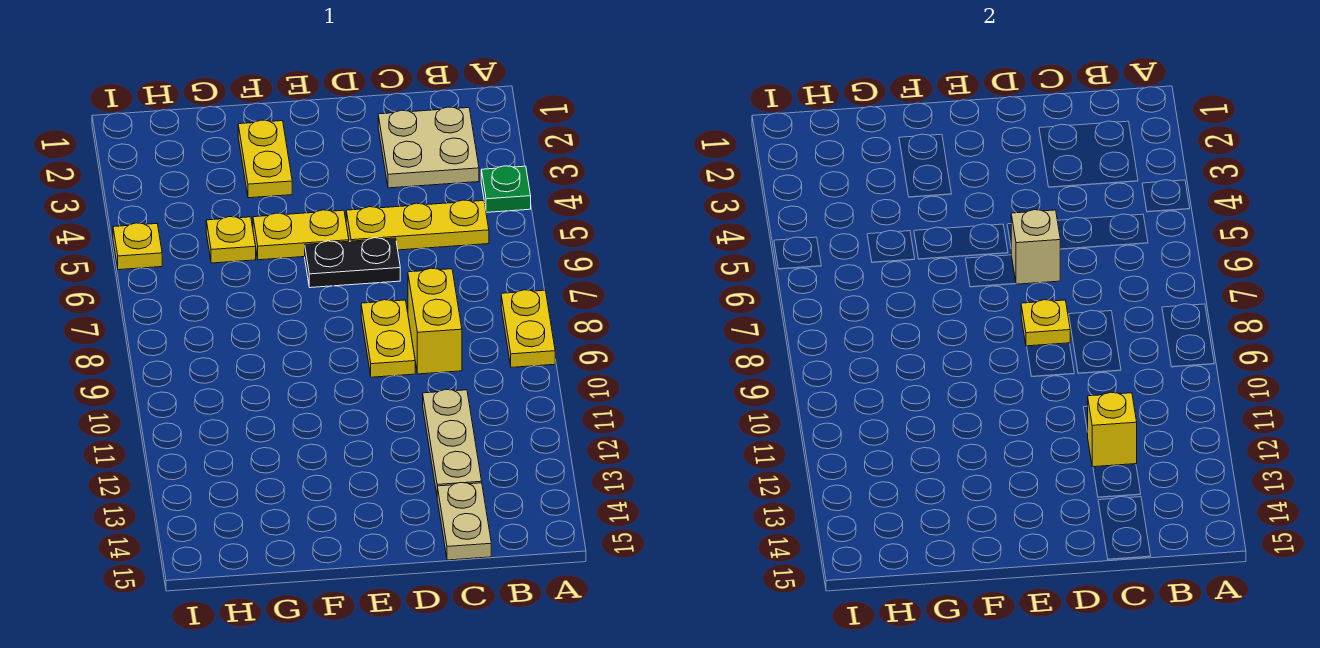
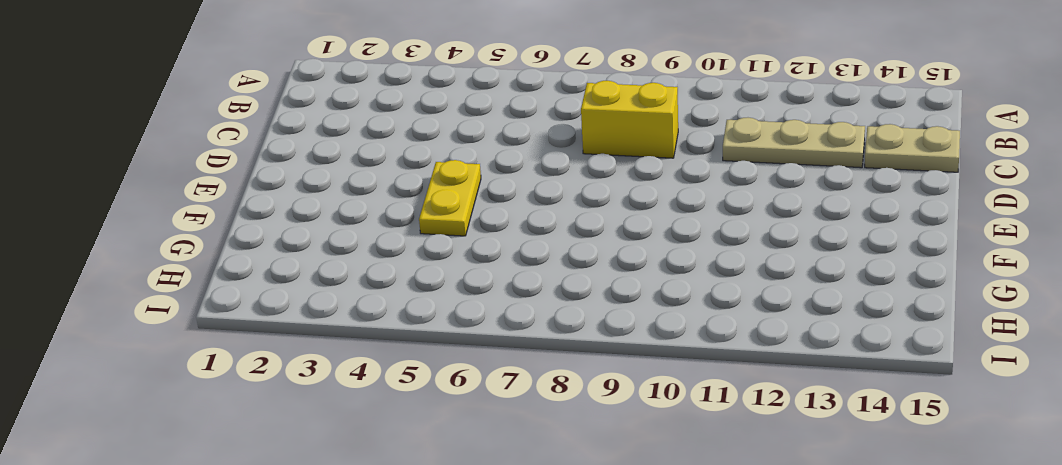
none -> green 1x1 plate [481,166,531,212]
none -> yellow 1x2 plate [501,290,555,367]
none -> tan 2x2 plate [378,107,479,188]

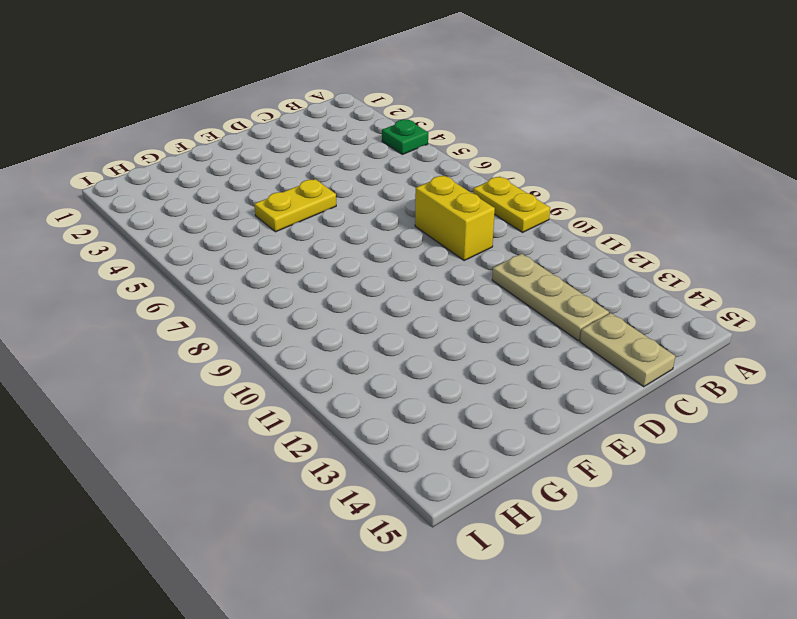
none -> tan 2x2 plate [378,107,479,188]
none -> yellow 1x3 plate [346,200,489,250]
none -> black 1x2 plate [305,238,400,288]

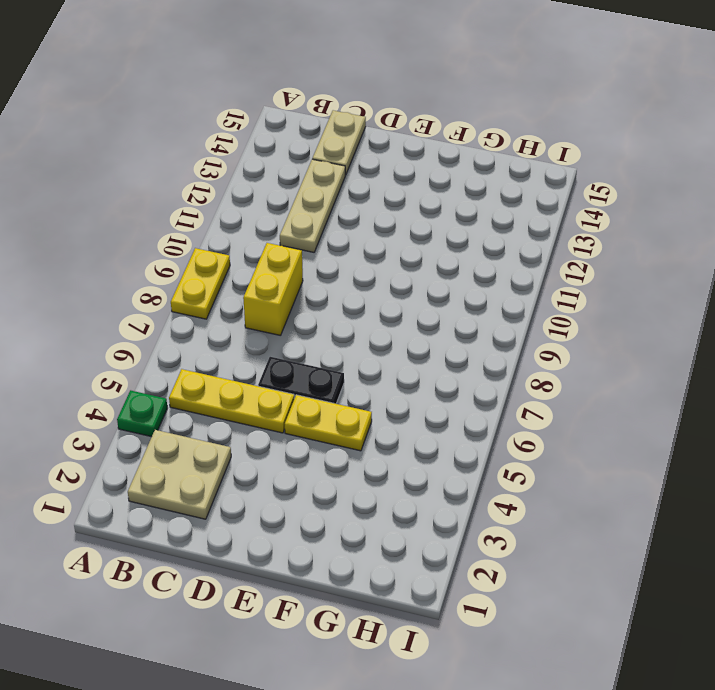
none -> yellow 1x2 plate [361,300,415,377]
none -> yellow 1x2 plate [238,120,292,198]
none -> yellow 1x1 plate [206,217,256,263]

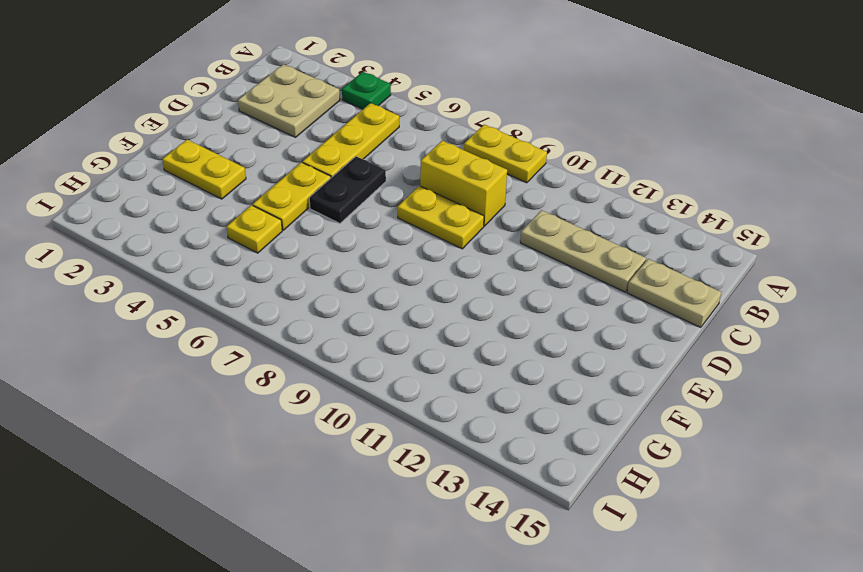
none -> yellow 1x1 plate [113,223,162,270]
none -> yellow 1x1 brick [1088,392,1137,467]
none -> tan 1x1 brick [1011,210,1060,284]

